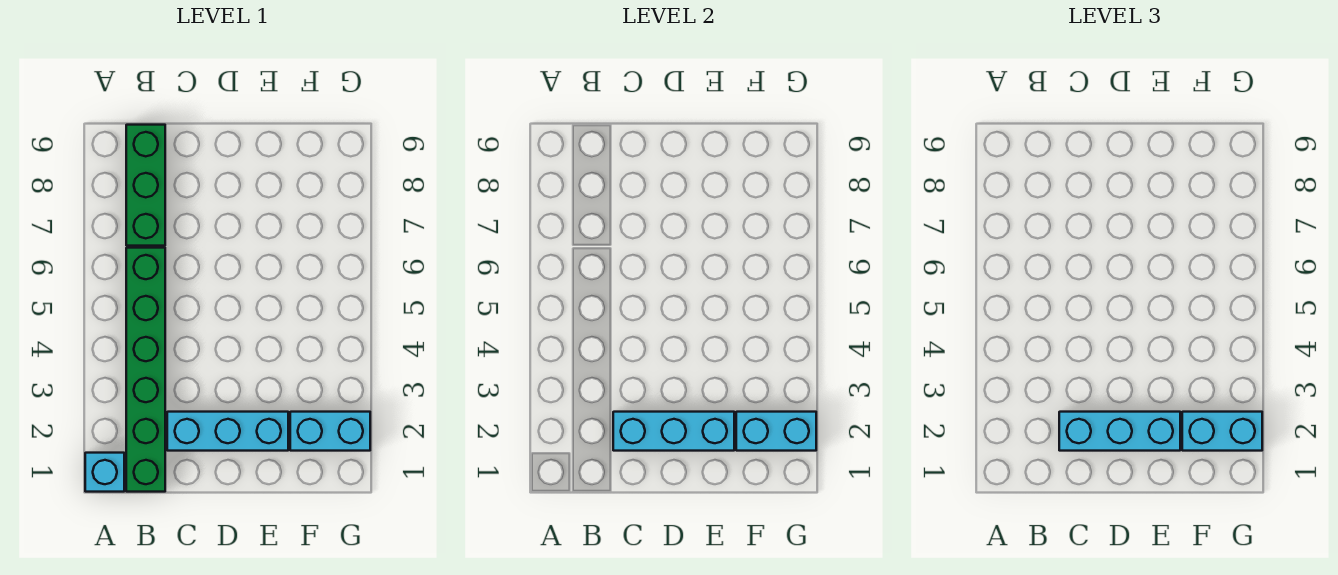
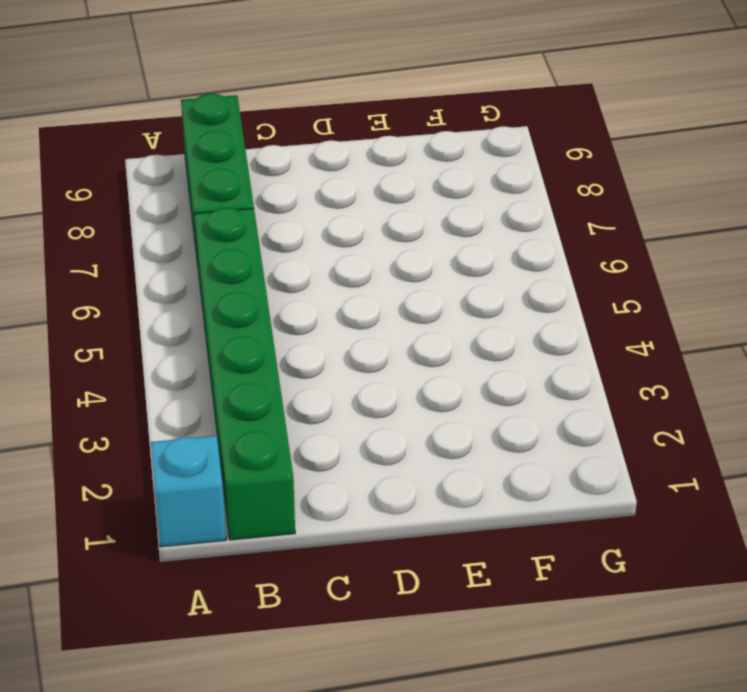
none -> cyan 1x3 brick [167,412,288,451]
none -> cyan 1x2 brick [290,412,370,451]

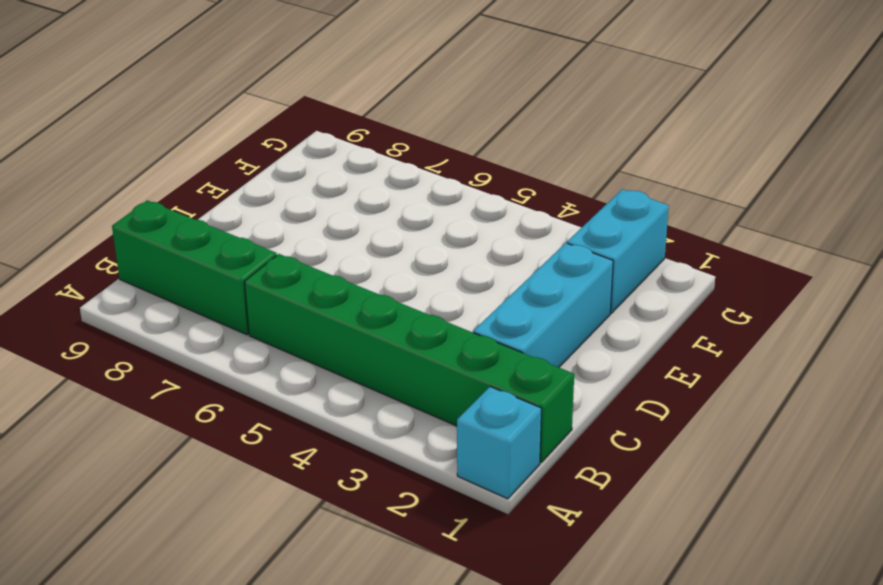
none -> cyan 1x3 brick [613,412,734,451]
none -> cyan 1x2 brick [736,412,816,451]

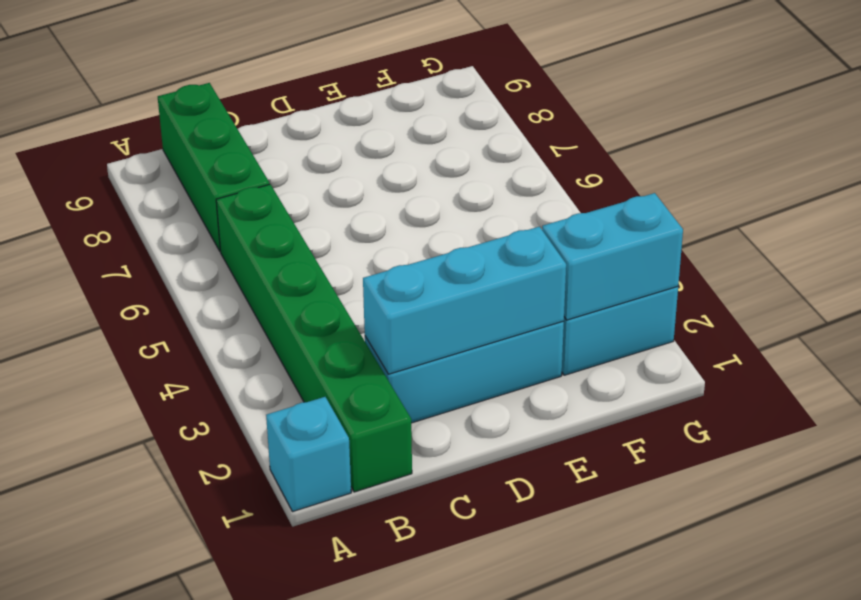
none -> cyan 1x3 brick [1059,412,1180,451]
none -> cyan 1x2 brick [1182,412,1262,451]

